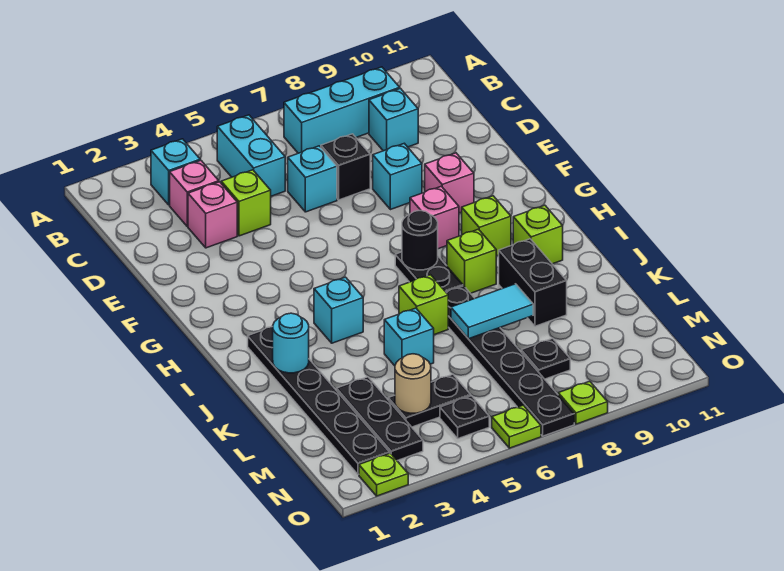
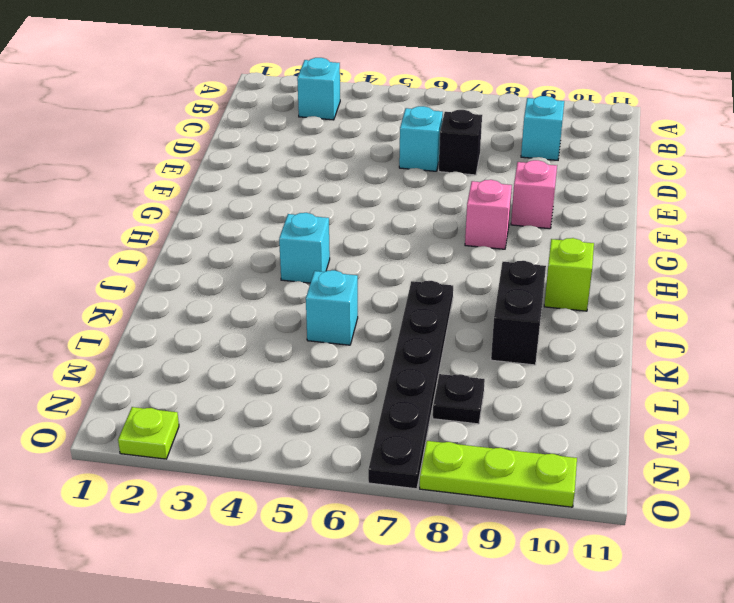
lime 1x3 plate [420,441,577,507] -> lime 1x1 plate [558,381,608,424]
none -> cyan 1x2 brick [217,115,285,196]
none -> cyan 1x3 brick [284,67,400,153]
none -> pink 1x1 brick [170,160,219,226]
none -> pink 1x1 brick [188,182,237,248]

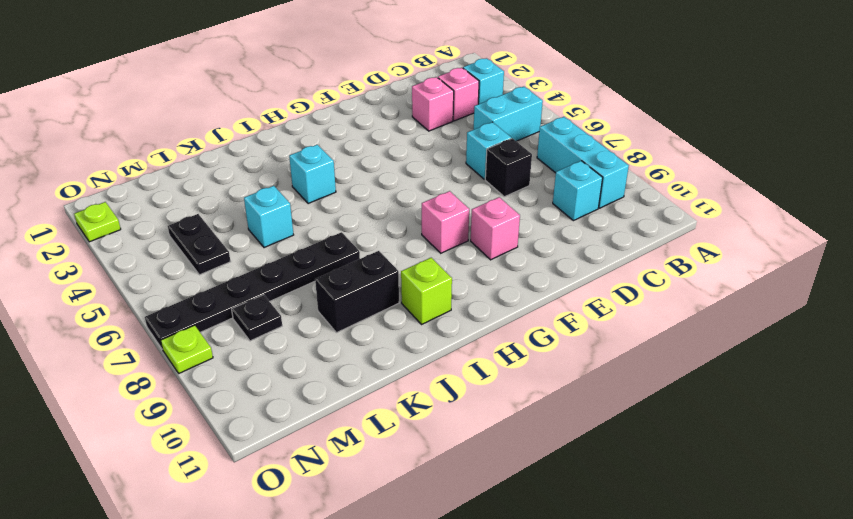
none -> lime 1x1 brick [221,170,271,236]
none -> cyan 1x1 brick [373,143,422,210]
none -> black 1x2 plate [395,252,463,292]
none -> lime 1x1 brick [462,196,511,256]

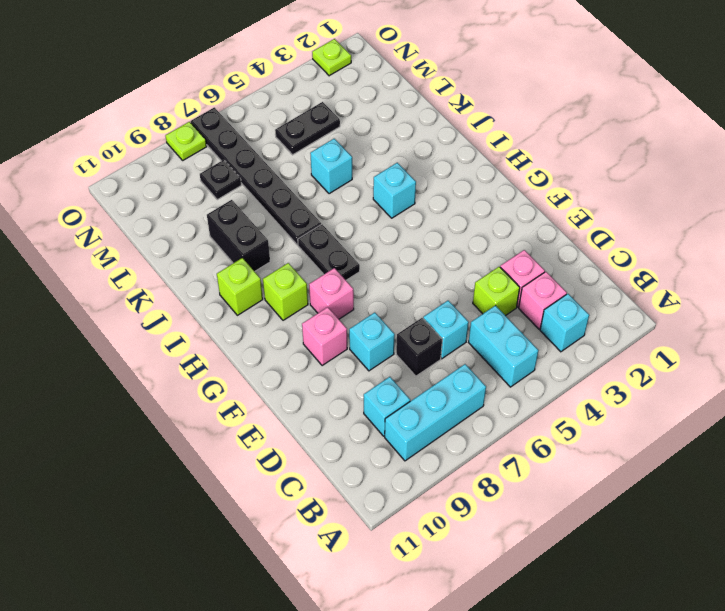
none -> black 1x6 plate [248,327,390,475]
none -> lime 1x1 brick [447,229,496,293]
none -> lime 1x1 brick [399,275,448,335]
none -> black 1x3 plate [336,377,423,461]

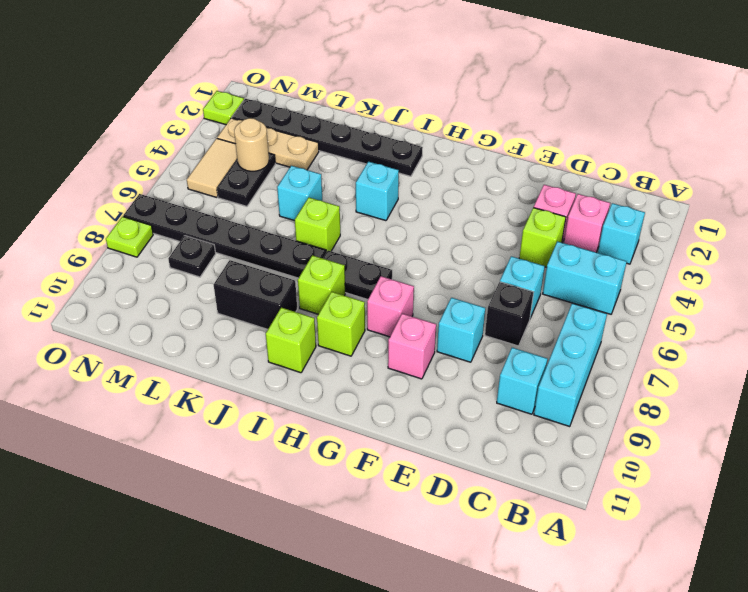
tan 1x3 plate [217,118,319,170] -> black 1x3 plate [336,377,423,461]
tan 1x2 tile [187,138,237,197] -> black 1x1 plate [440,396,489,439]
none -> lime 1x1 plate [492,405,541,448]
none -> black 1x1 round brick [402,211,438,270]
none -> cyan 1x1 round brick [273,313,309,373]
none -> cyan 1x2 tile [451,284,533,339]

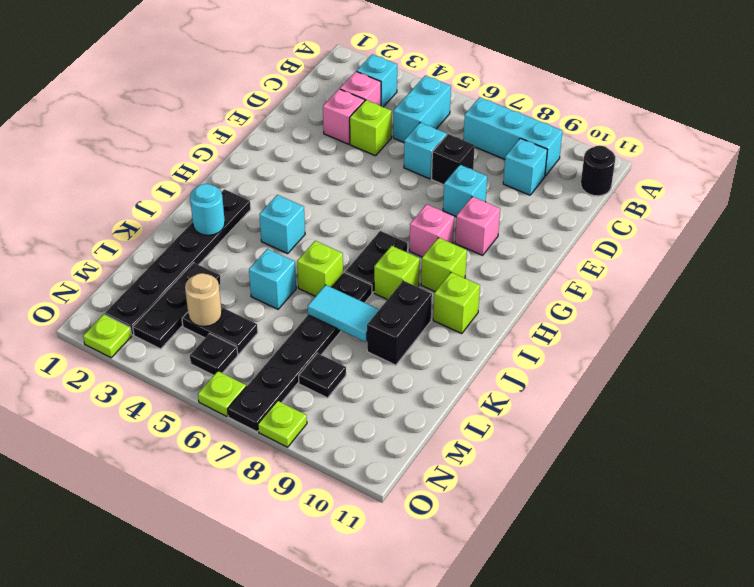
black 1x1 round brick [581,146,615,196] -> black 1x1 round brick moved to [402,211,438,270]

